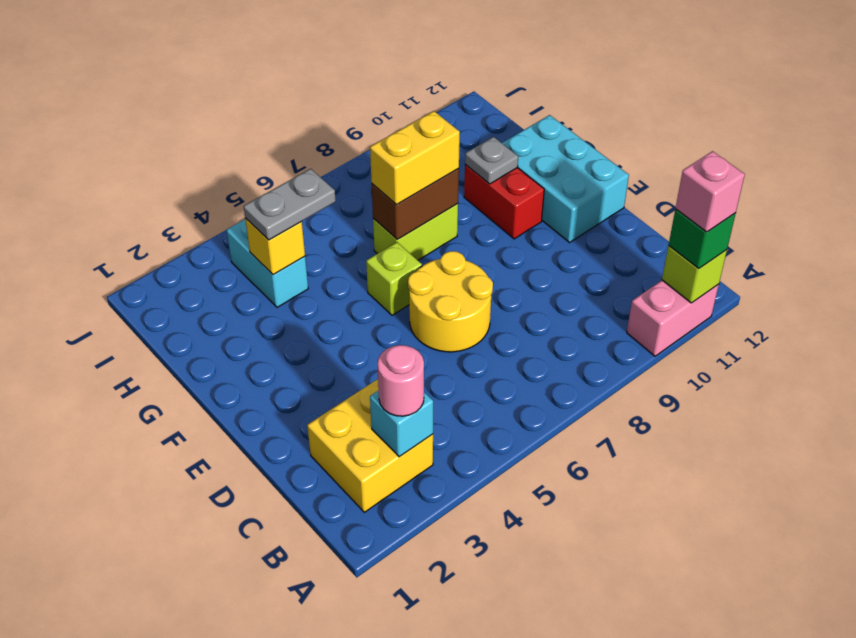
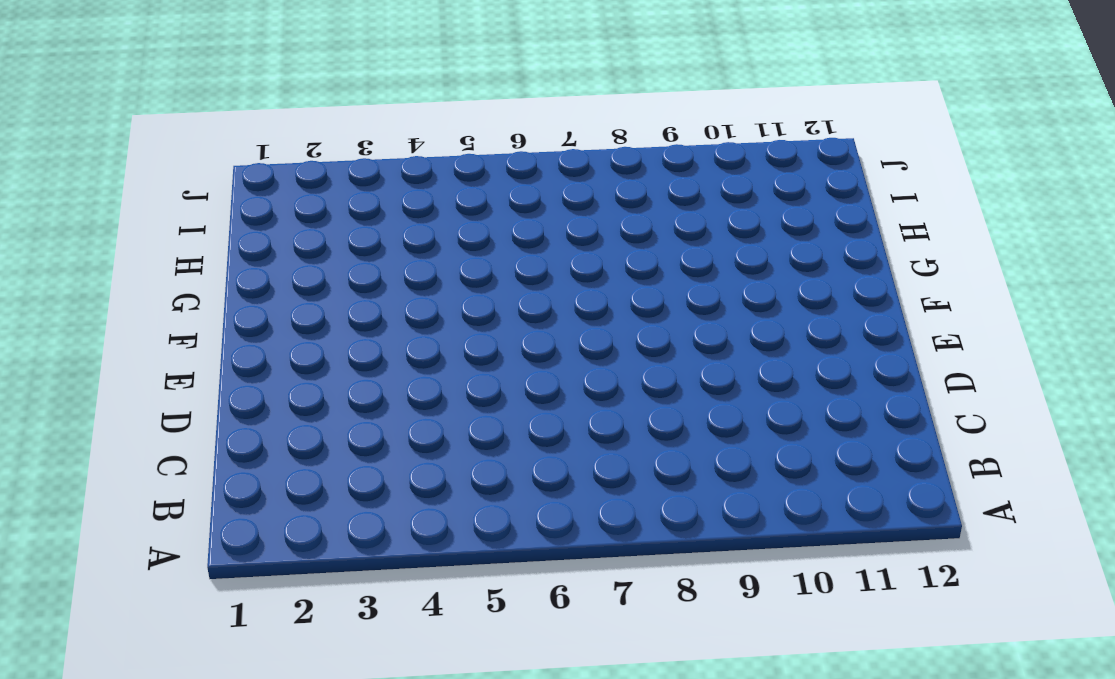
none -> pink 1x2 brick [627,280,719,356]
none -> yellow 2x2 brick [307,380,433,512]
none -> yellow 2x2 round brick [408,251,493,352]

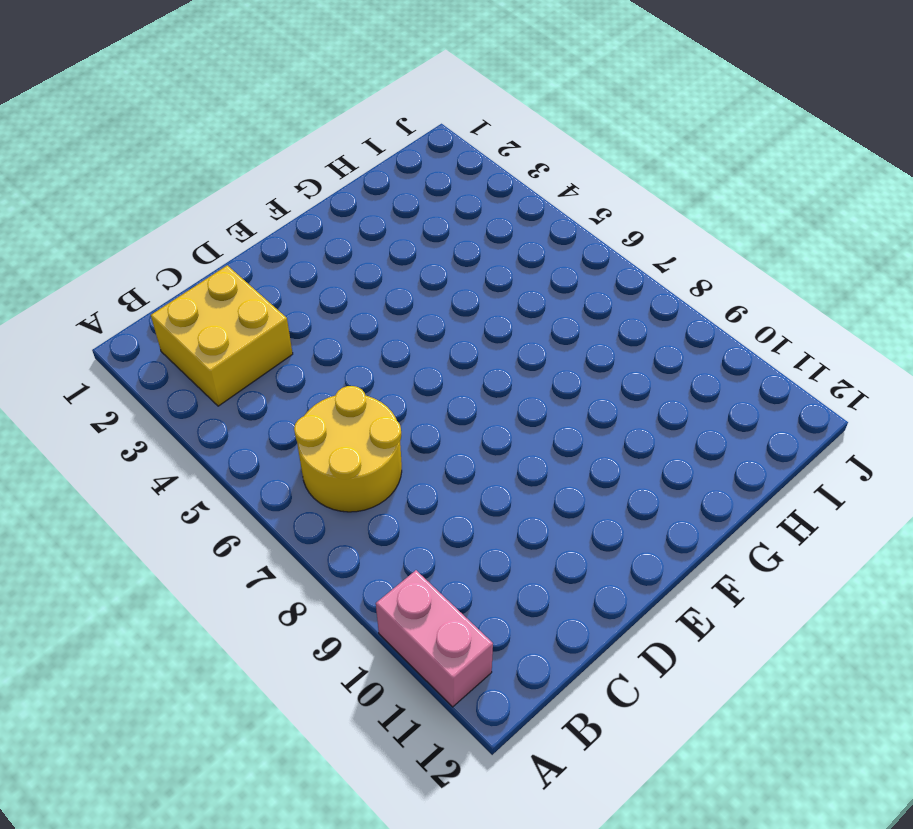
yellow 2x2 round brick [294,386,402,512] -> yellow 2x2 round brick moved to [408,251,493,352]
none -> cyan 2x3 brick [502,115,629,242]
none -> lime 1x1 brick [366,242,422,315]
none -> red 1x2 brick [464,165,544,239]

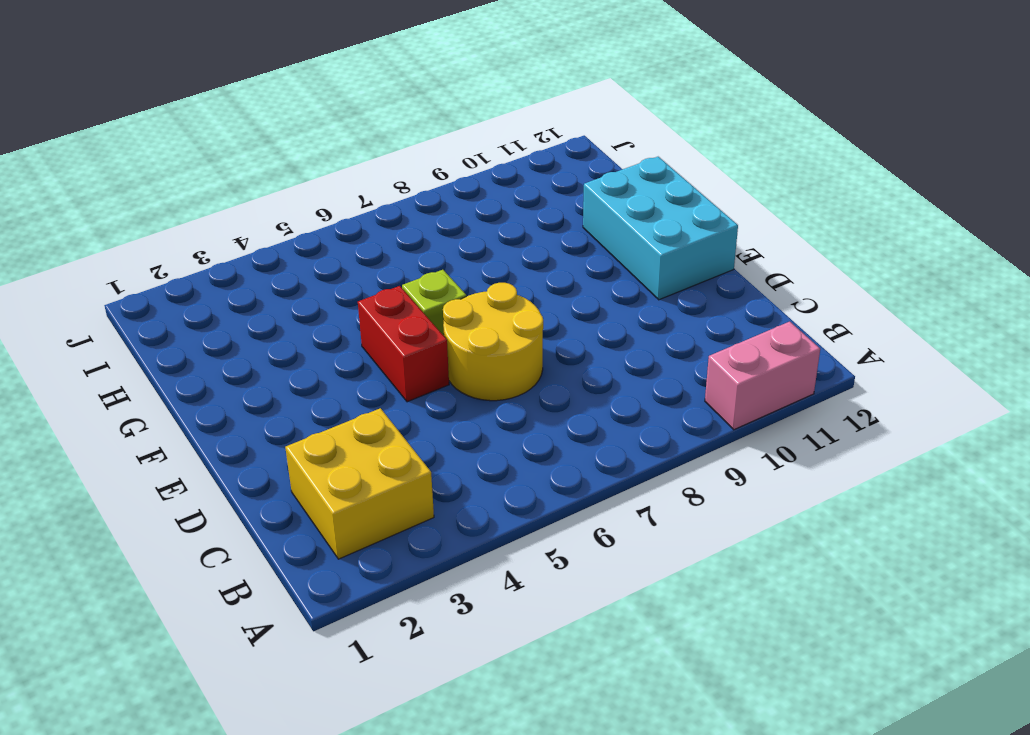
red 1x2 brick [358,286,449,402] -> red 1x2 brick moved to [464,165,544,239]
none -> lime 1x2 brick [373,204,458,260]
none -> cyan 1x2 brick [227,220,308,307]
none -> lime 1x1 brick [662,246,727,303]

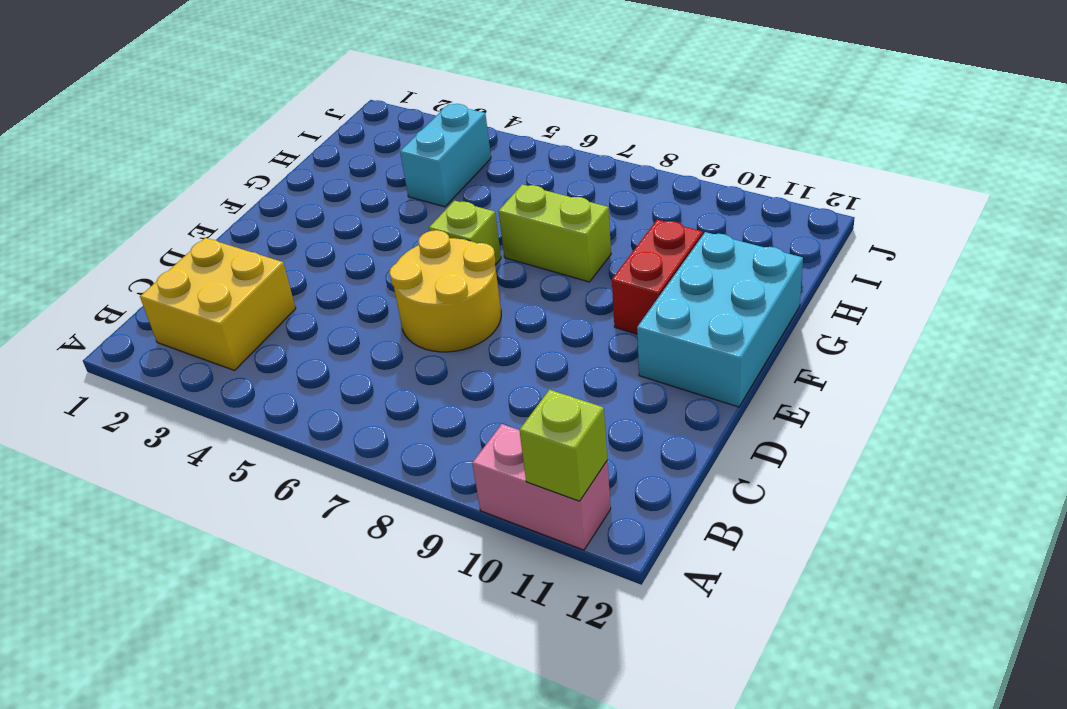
none -> cyan 1x1 brick [370,391,433,457]
none -> brown 1x2 brick [372,169,459,239]
none -> grey 1x1 plate [465,137,518,184]

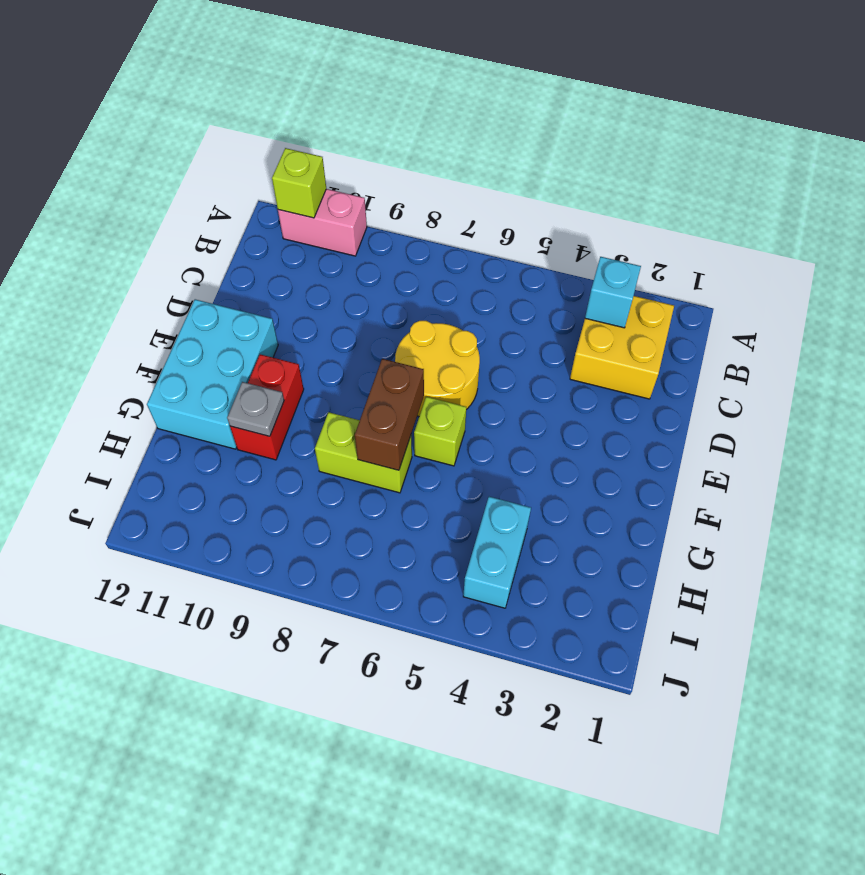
brown 1x2 brick [355,359,424,470] -> brown 1x2 brick turned to [372,169,459,239]
none -> yellow 1x1 brick [245,218,305,275]
none -> green 1x1 brick [669,209,736,269]
none -> pink 1x1 round brick [378,345,424,416]

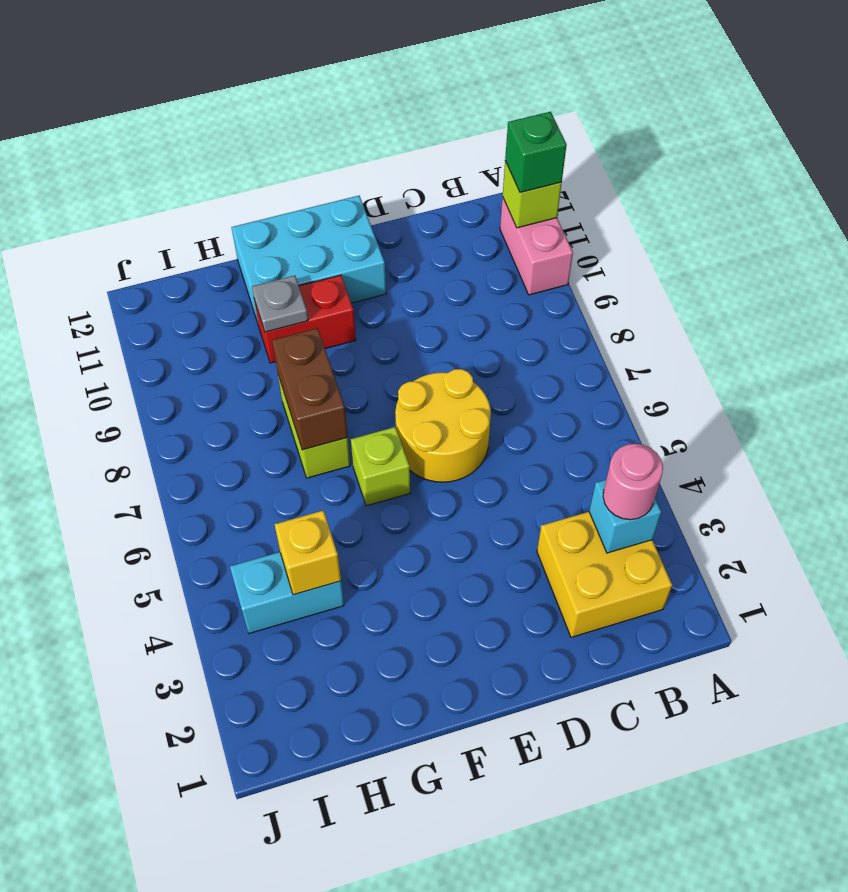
none -> yellow 1x2 brick [370,111,460,205]
none -> grey 1x2 plate [244,169,336,240]
none -> pink 1x1 brick [675,151,745,232]

